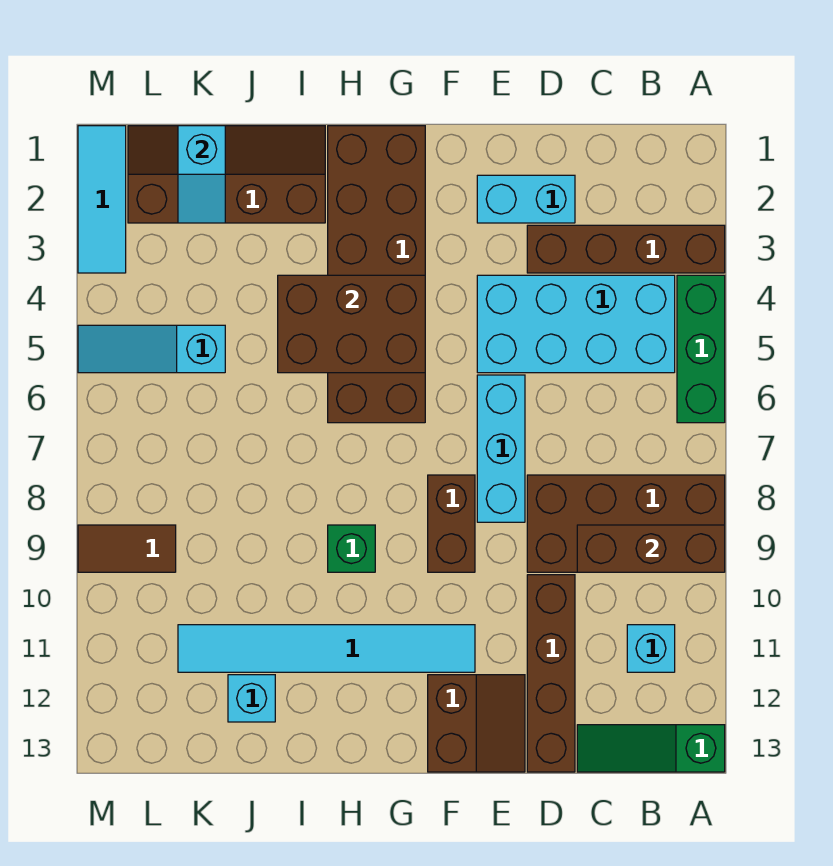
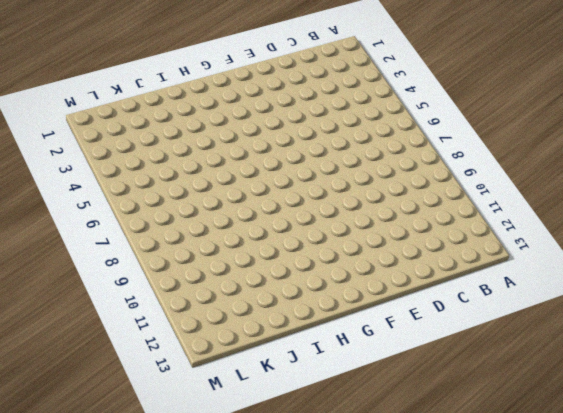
none -> brown 1x4 brick [527,225,725,273]
none -> green 1x3 brick [677,275,725,423]
none -> brown 2x4 brick [527,475,725,572]

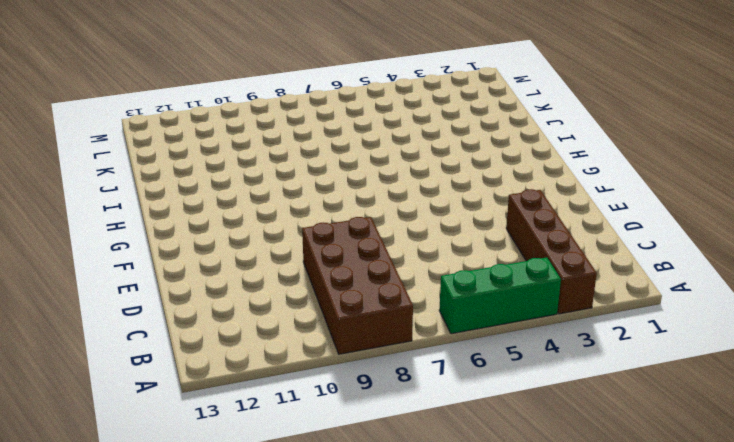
none -> green 1x3 slope [577,725,725,772]
none -> cyan 2x4 brick [477,275,675,373]
none -> cyan 1x1 brick [627,625,675,672]

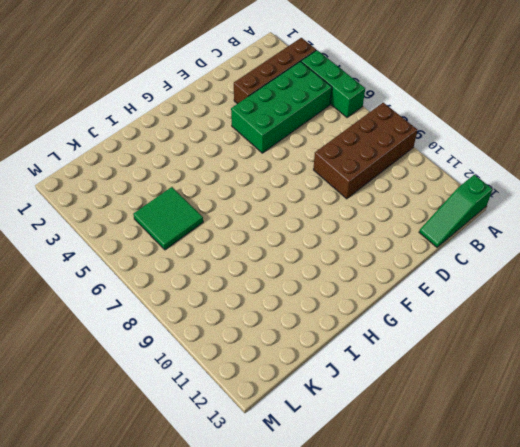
green 2x4 brick [231,61,332,153] -> cyan 2x4 brick [477,275,675,373]
green 2x2 tile [133,187,203,250] -> cyan 1x3 slope [78,325,225,373]
none -> cyan 1x1 brick [627,625,675,672]
none -> cyan 1x2 brick [477,175,575,223]
none -> brown 1x4 brick [527,575,575,772]

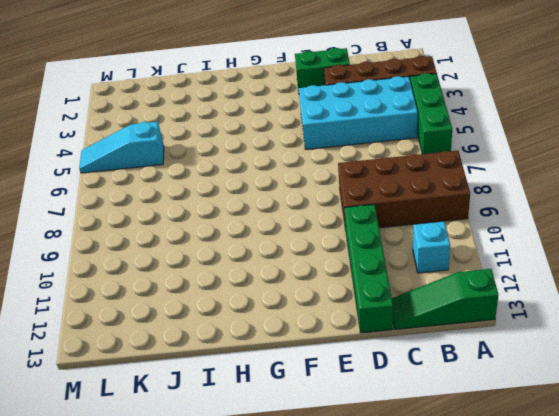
green 1x2 brick [295,48,350,91] -> cyan 1x2 brick [477,175,575,223]
green 1x4 brick [345,204,393,333] -> brown 1x4 brick [527,575,575,772]
none -> cyan 1x3 brick [477,375,525,522]
none -> brown 2x2 slope [428,675,525,772]
none -> brown 1x2 brick [428,475,475,572]

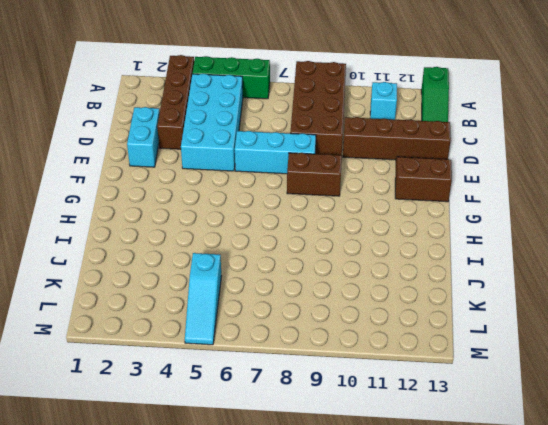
none -> cyan 1x6 tile [178,625,475,672]
none -> brown 2x6 brick [328,126,425,423]
none -> green 1x1 brick [328,525,375,572]

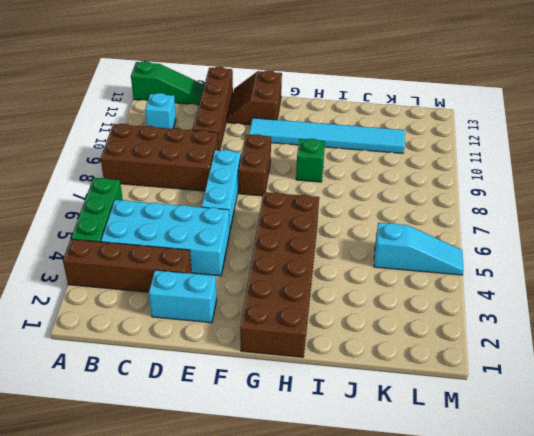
none -> brown 2x4 slope [128,126,325,223]
none -> cyan 1x1 brick [228,675,275,722]
none -> brown 1x2 tile [78,525,176,572]

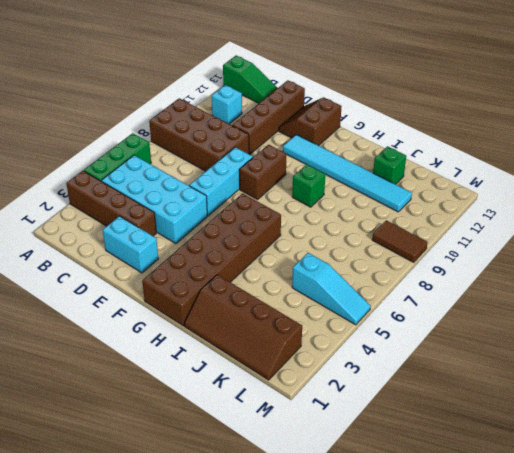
green 1x1 brick [373,146,406,184] -> cyan 1x1 brick [228,675,275,722]
none -> cyan 1x3 tile [78,126,126,273]
none -> brown 1x3 brick [577,525,725,572]
none -> brown 2x3 brick [278,275,425,373]

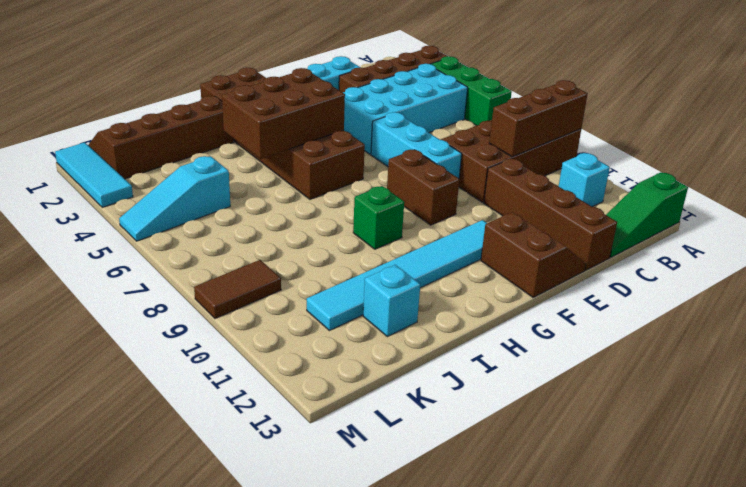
none -> cyan 1x2 slope [178,126,225,223]

